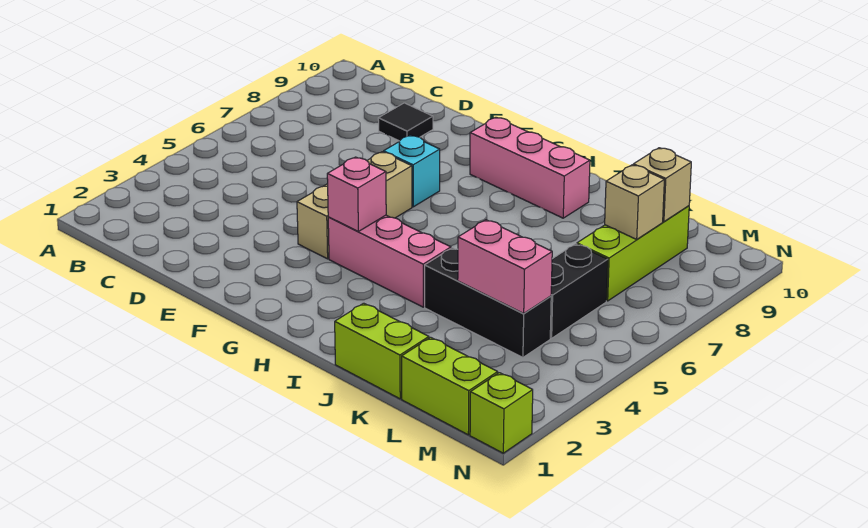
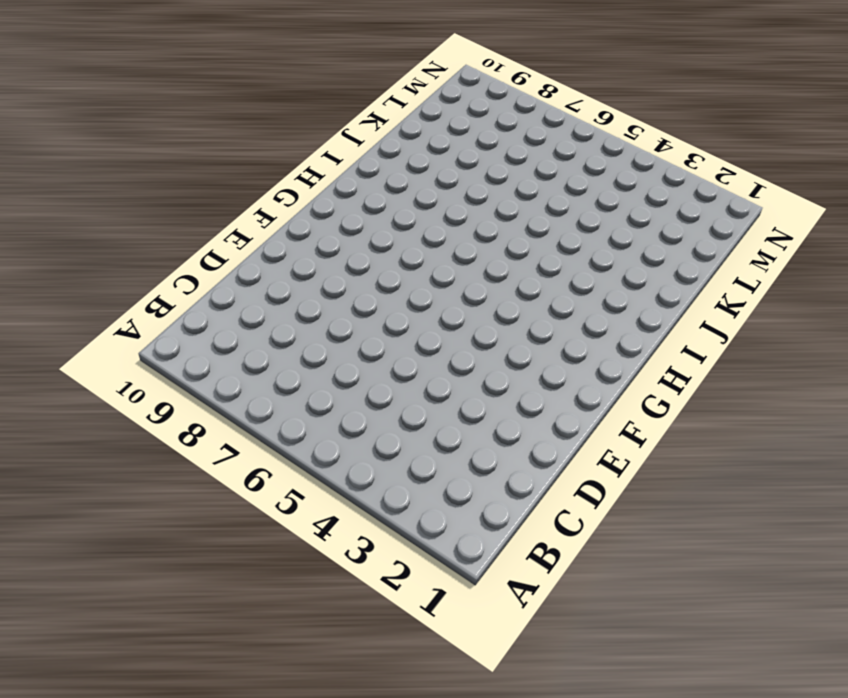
none -> black 1x1 tile [378,103,433,141]
none -> tan 1x3 brick [297,152,412,259]
none -> cyan 1x1 brick [384,135,440,207]

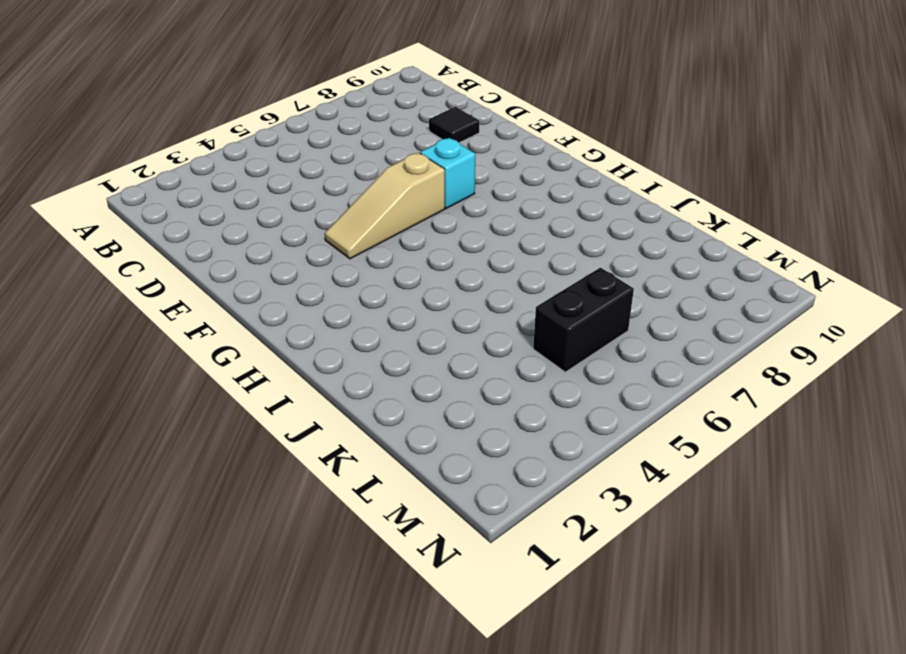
tan 1x3 slope [325,153,445,259] -> tan 1x3 brick [297,152,412,259]
none -> pink 1x3 brick [328,215,451,307]
none -> pink 1x3 brick [470,117,590,218]
none -> lime 1x2 brick [335,303,429,399]

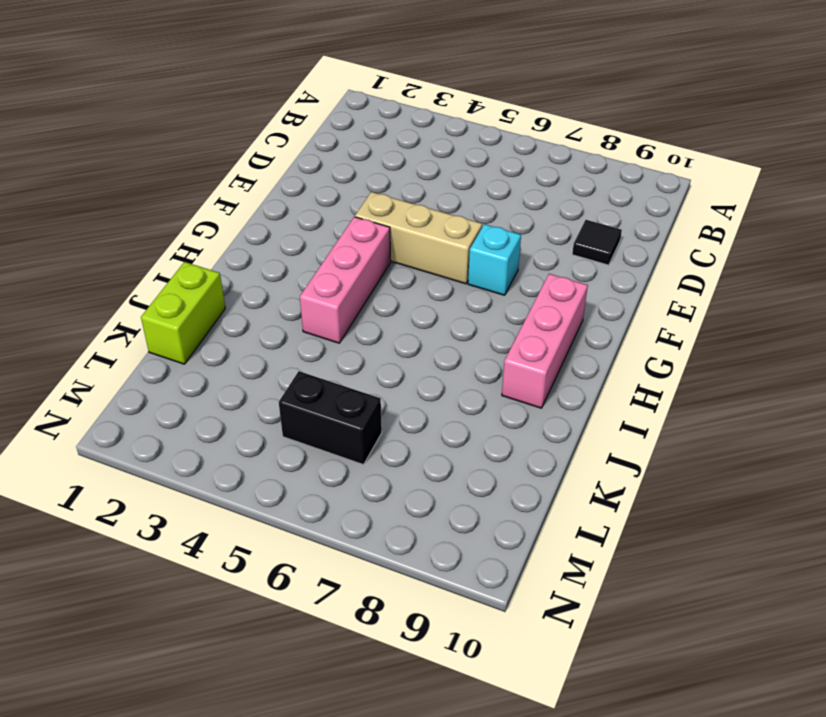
none -> black 1x3 brick [425,248,551,357]
none -> lime 1x2 brick [402,337,498,435]
none -> lime 1x3 brick [577,206,689,301]

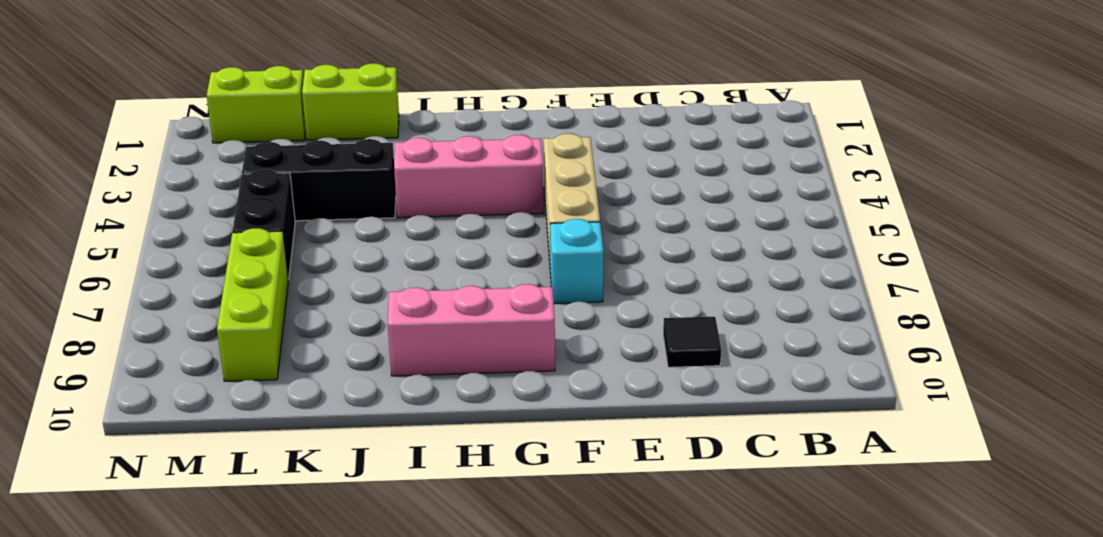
none -> lime 1x1 brick [470,373,533,453]
none -> pink 1x1 brick [327,157,386,231]
none -> pink 1x2 brick [458,220,552,313]

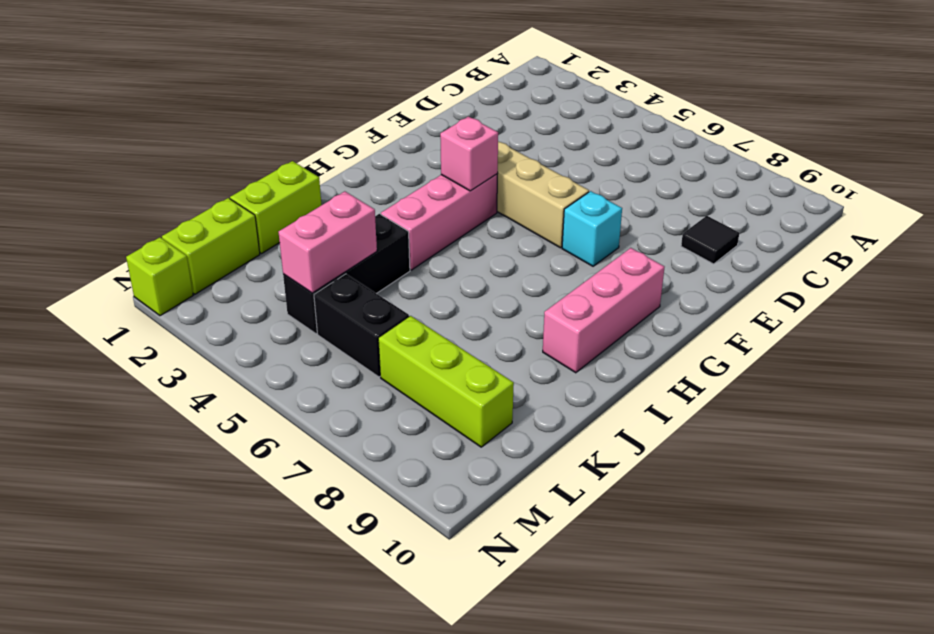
none -> tan 1x1 brick [605,165,664,239]
none -> tan 1x1 brick [633,148,691,222]

